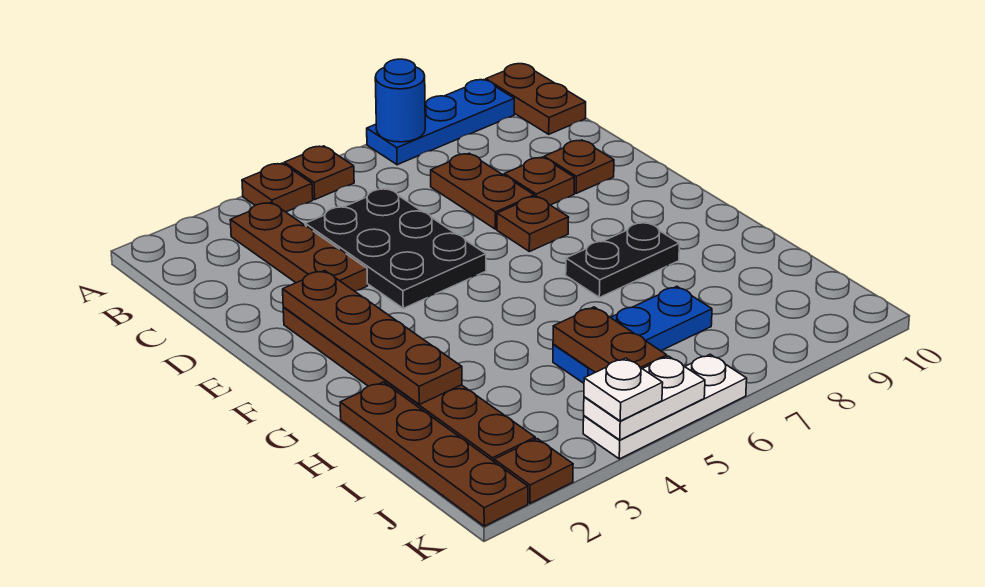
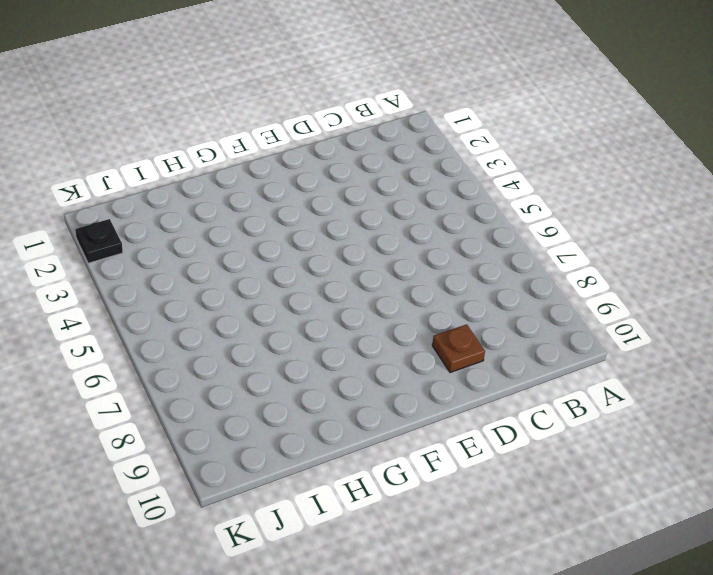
black 1x1 plate [75,219,123,263] -> brown 1x1 plate [494,439,573,503]
none -> brown 1x1 plate [242,163,313,212]
none -> brown 1x1 plate [284,146,354,199]
none -> blue 1x3 plate [367,80,514,165]

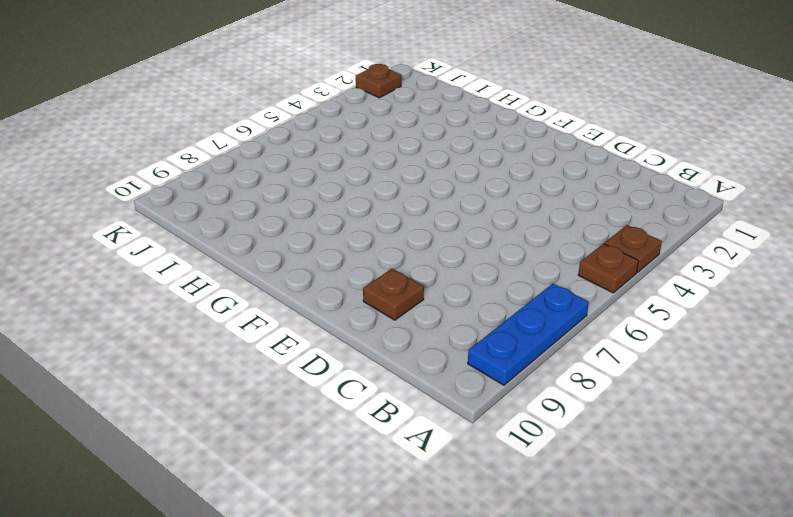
none -> brown 1x2 plate [486,64,586,134]
none -> brown 1x3 plate [230,202,368,291]
none -> black 2x3 plate [305,188,486,308]

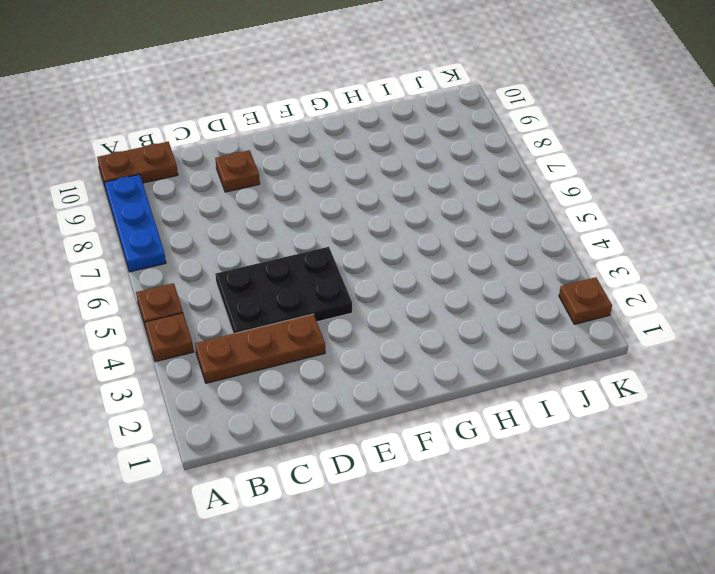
none -> brown 1x2 plate [431,153,534,229]
none -> brown 1x1 plate [504,157,574,205]
none -> brown 1x6 plate [283,307,535,461]

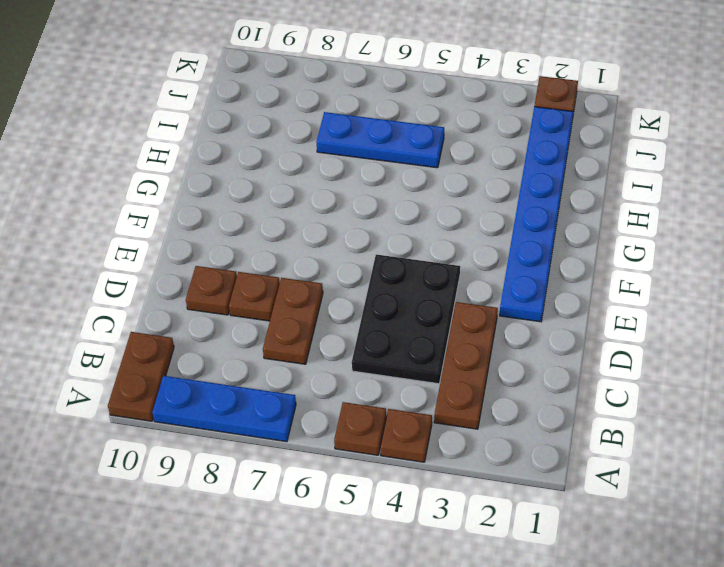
blue 1x6 plate [500,107,573,322] -> brown 1x6 plate [283,307,535,461]
none -> brown 1x1 plate [497,196,569,252]
none -> black 1x2 plate [566,222,679,298]
none -> brown 1x4 plate [340,382,528,526]

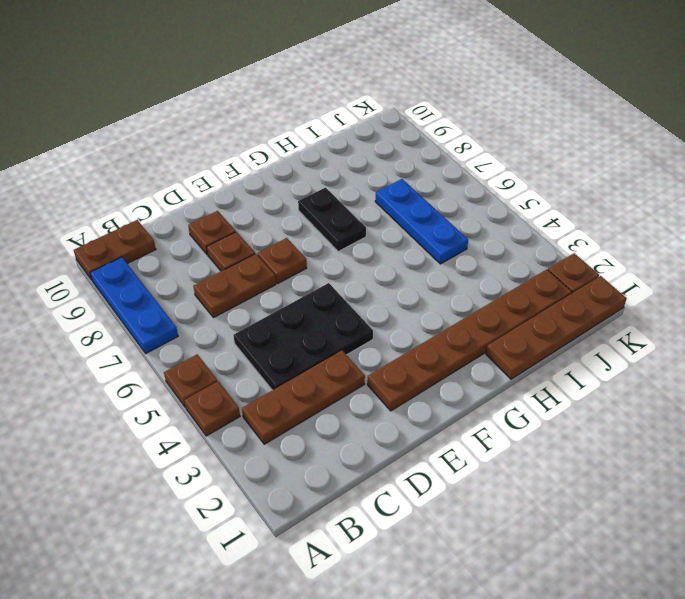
none -> white 1x3 plate [583,354,747,459]
none -> blue 1x1 round brick [375,59,425,142]
none -> brown 1x4 plate [283,270,462,404]

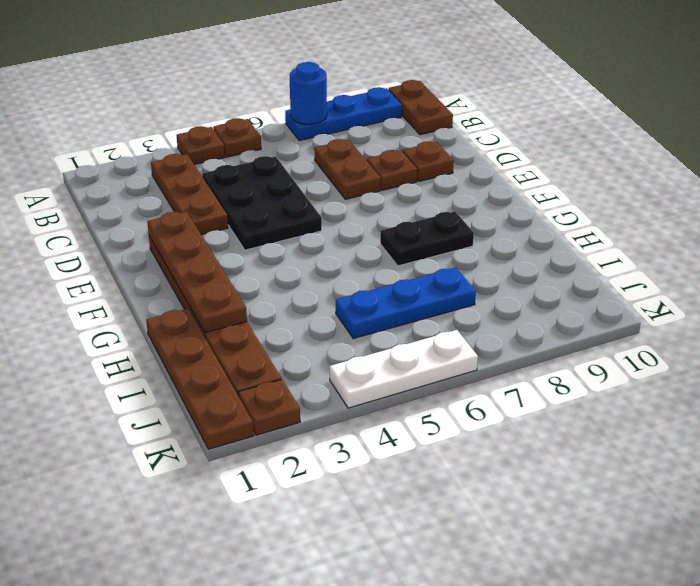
none -> brown 1x1 plate [497,196,569,252]
none -> brown 1x2 plate [553,307,667,372]
none -> white 1x2 plate [584,356,705,440]

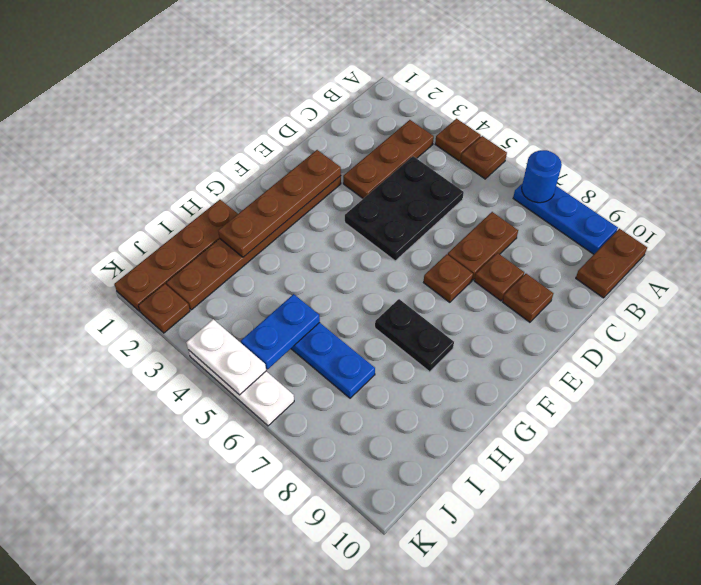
blue 1x2 plate [241,294,320,369] -> brown 1x2 plate [553,307,667,372]
none -> white 1x1 plate [584,358,663,421]

